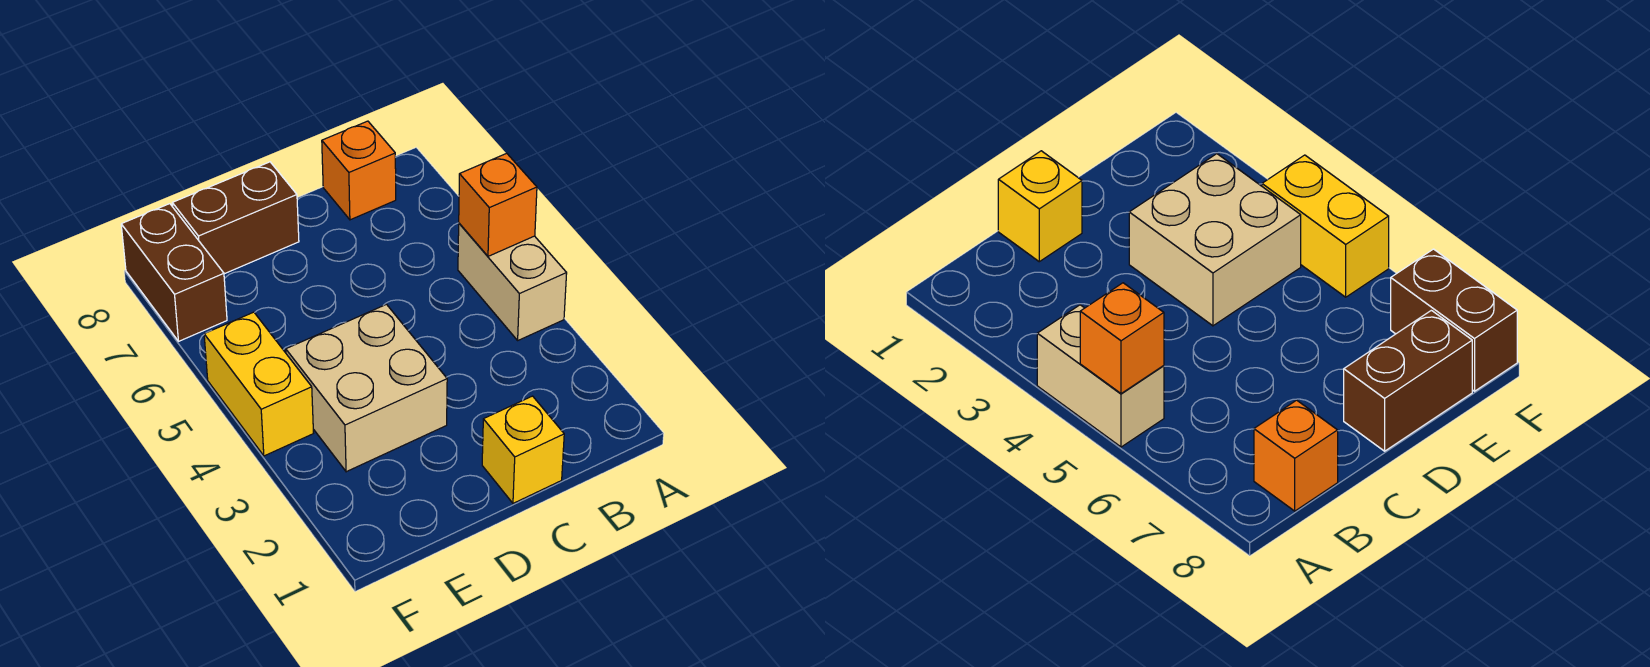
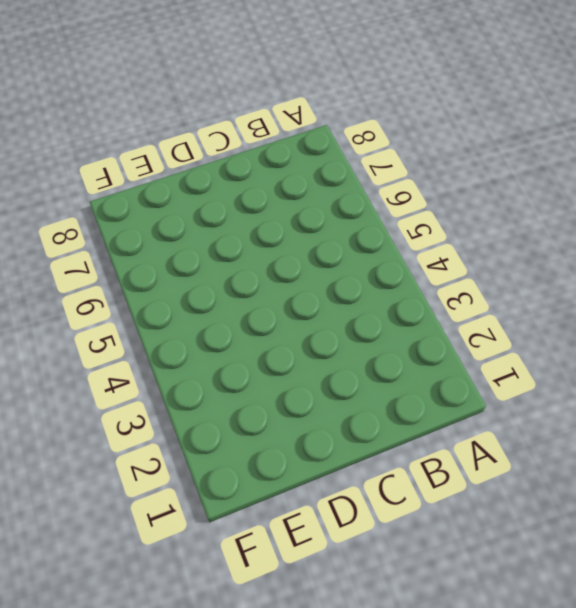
none -> tan 1x2 brick [458,223,567,340]
none -> orange 1x1 brick [322,121,396,220]

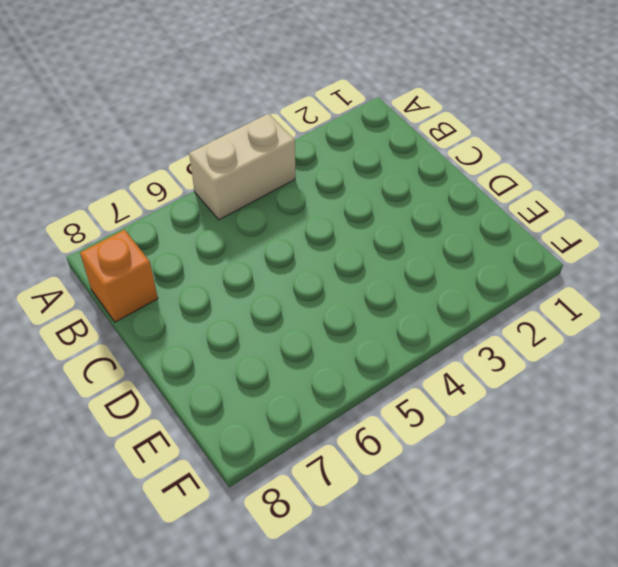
none -> yellow 1x1 brick [482,396,564,503]
none -> tan 2x2 brick [286,304,447,472]

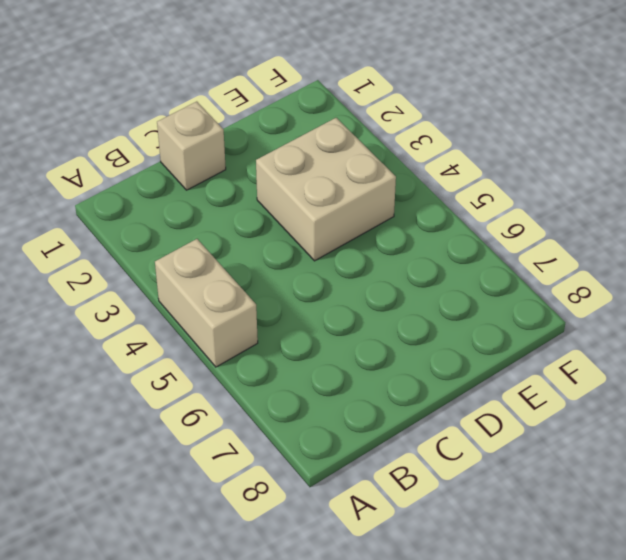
tan 1x1 brick [157,102,226,190] -> yellow 1x1 brick [482,396,564,503]
none -> orange 1x1 brick [322,121,396,220]
none -> brown 1x2 brick [172,162,299,274]

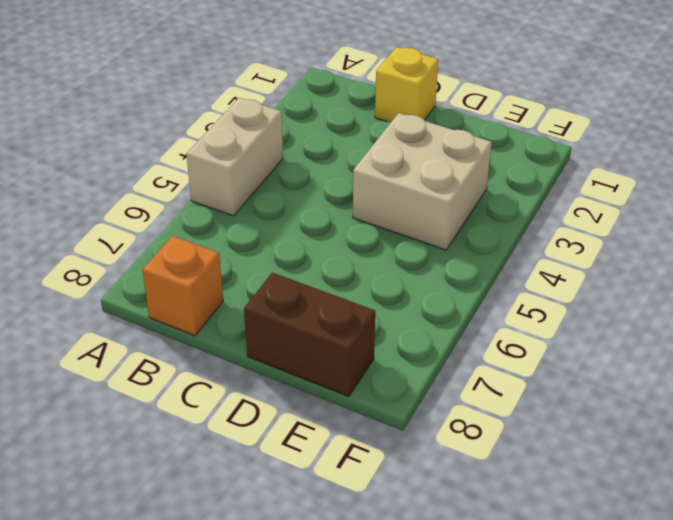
none -> yellow 1x2 brick [204,312,313,456]
none -> brown 1x2 brick [121,204,227,341]

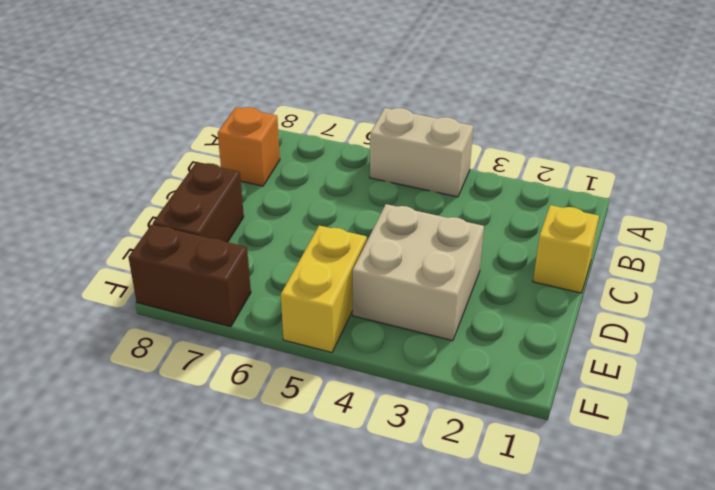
yellow 1x2 brick [281,225,367,352] -> yellow 1x2 brick turned to [204,312,313,456]
none -> orange 1x1 brick [459,153,537,256]

